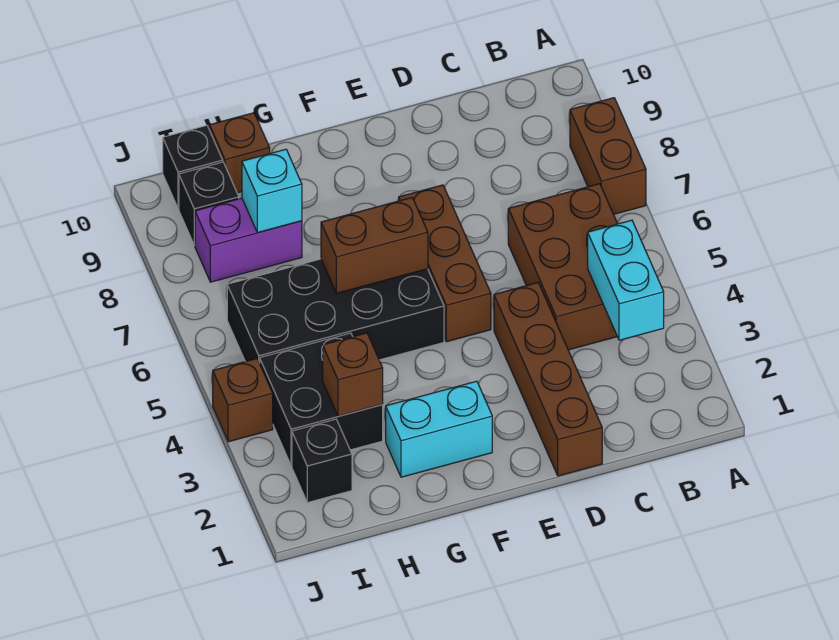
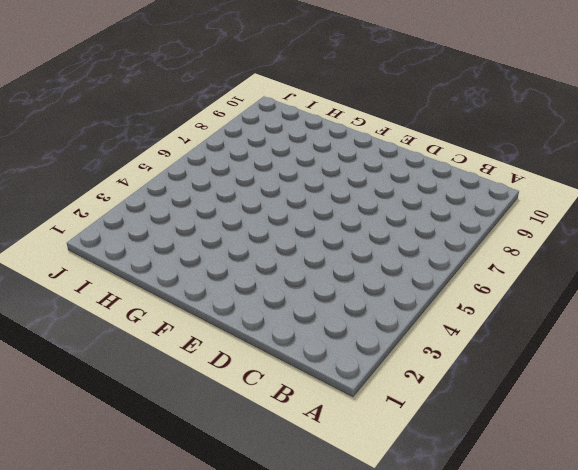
none -> brown 1x2 brick [570,98,646,214]
none -> brown 2x3 brick [508,184,618,350]
none -> brown 1x4 brick [494,283,602,476]

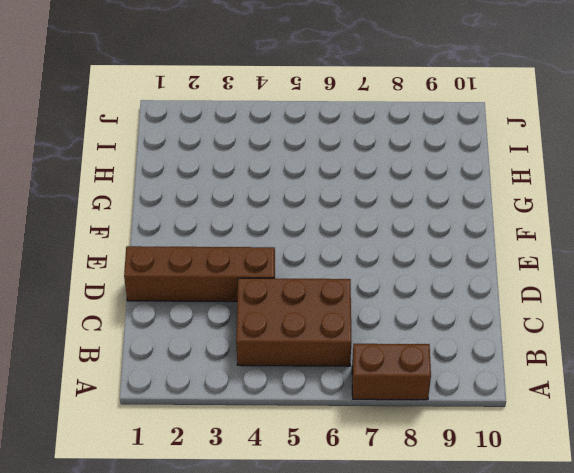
none -> brown 1x3 brick [399,185,491,342]
none -> cyan 1x2 brick [386,381,492,477]
none -> black 2x4 brick [227,259,444,363]

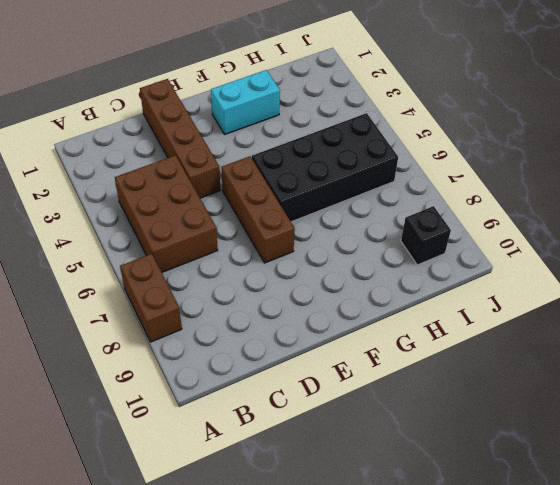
none -> black 2x2 brick [260,333,383,466]
none -> purple 1x2 brick [195,198,302,282]
none -> brown 1x1 brick [210,113,270,193]

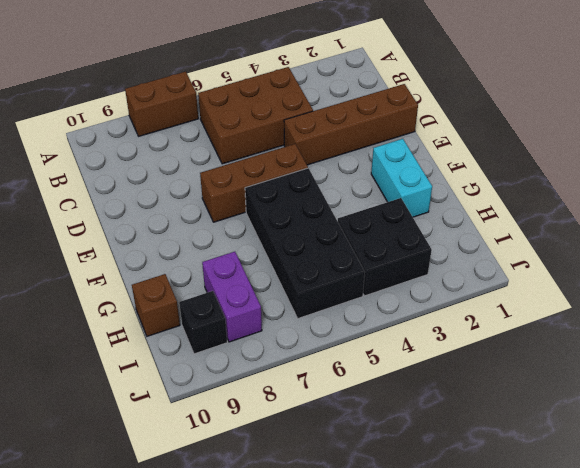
none -> black 1x1 brick [292,419,352,503]
none -> black 1x1 brick [163,125,223,209]
none -> brown 1x1 brick [213,359,273,442]

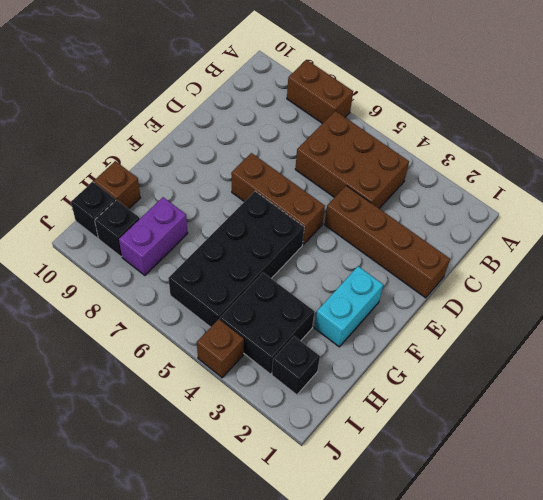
none -> cyan 1x2 brick [588,220,664,340]
none -> brown 1x2 brick [321,198,428,293]
none -> brown 1x1 brick [323,333,383,416]

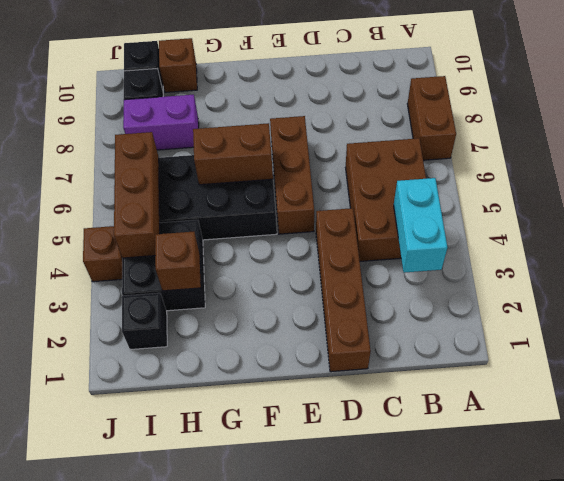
brown 1x3 brick [114,132,160,258] -> none
none -> cyan 1x2 brick [386,381,492,477]
none -> cyan 1x1 brick [242,149,302,233]

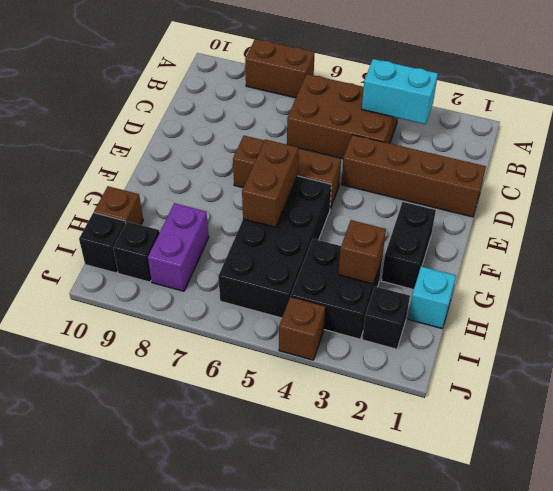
black 1x2 brick [381,202,436,290] -> cyan 1x2 brick [386,381,492,477]
cyan 1x1 brick [408,266,456,328] -> cyan 1x1 brick moved to [242,149,302,233]

